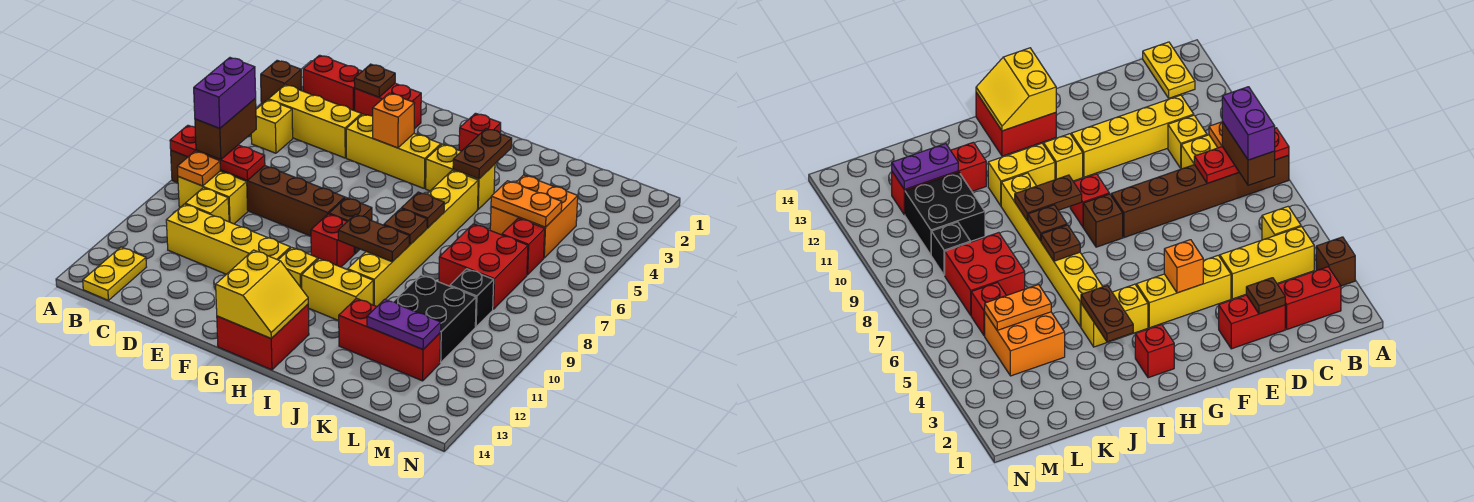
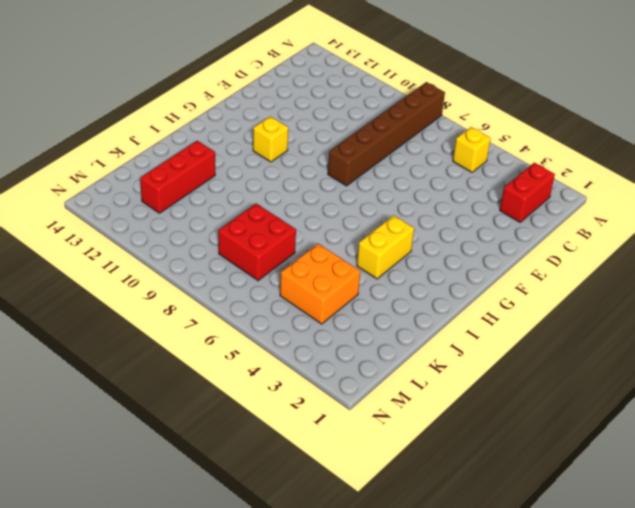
none -> brown 1x1 brick [261,60,301,104]
none -> yellow 1x3 brick [269,85,361,158]
none -> yellow 1x2 brick [178,171,248,224]
none -> yellow 1x2 plate [83,247,146,300]

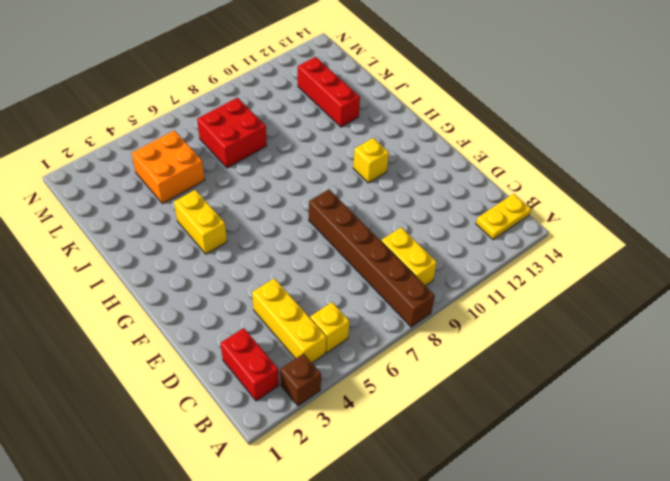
none -> yellow 1x1 brick [185,188,229,222]
none -> yellow 1x4 brick [166,204,290,274]
none -> red 1x2 brick [355,83,421,129]
none -> yellow 1x3 brick [346,114,441,188]

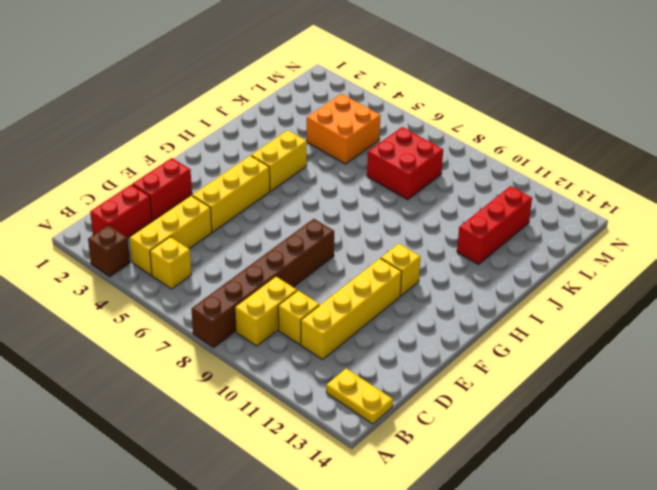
none -> brown 1x1 brick [329,198,372,254]
none -> red 1x1 brick [311,214,354,267]
none -> red 2x2 brick [217,304,309,370]
none -> red 1x1 brick [459,113,501,151]

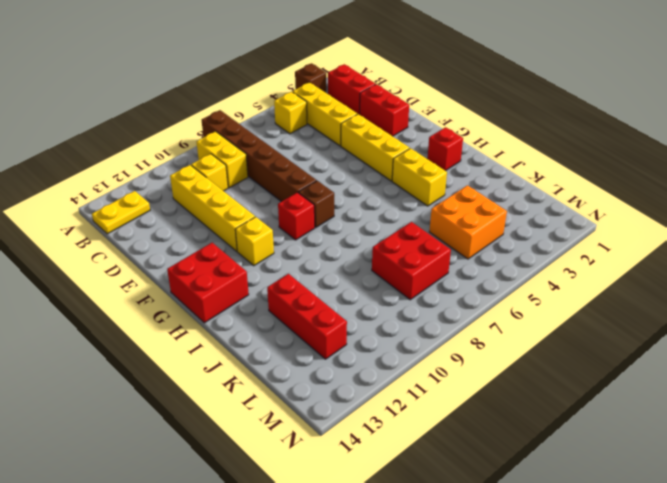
none -> yellow 1x2 brick [302,259,373,321]
none -> yellow 1x6 brick [348,170,478,307]
none -> black 2x2 brick [393,275,476,363]
none -> red 1x1 brick [502,218,545,275]

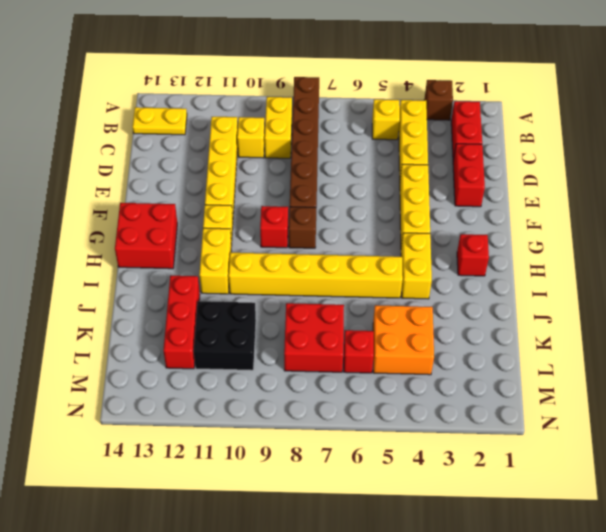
none -> black 1x1 brick [450,269,494,327]
none -> red 1x3 plate [170,125,265,180]
none -> orange 1x1 plate [177,151,220,186]
none -> brown 1x1 plate [354,64,395,97]

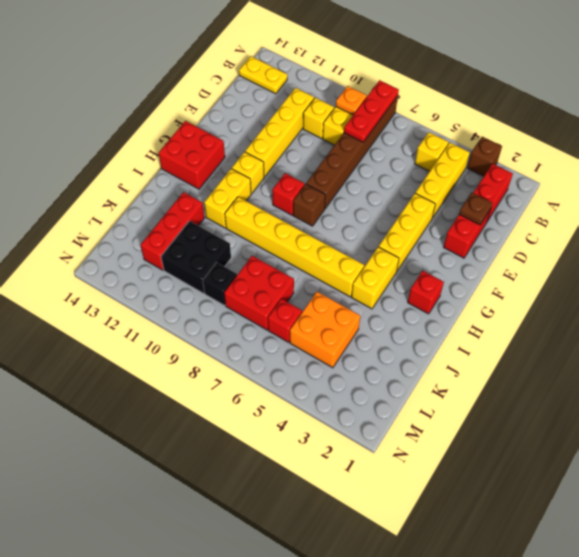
none -> orange 1x1 brick [373,93,414,148]
none -> yellow 2x2 slope [216,250,308,338]
none -> brown 1x2 plate [338,214,409,262]
none -> brown 1x2 plate [453,129,512,179]

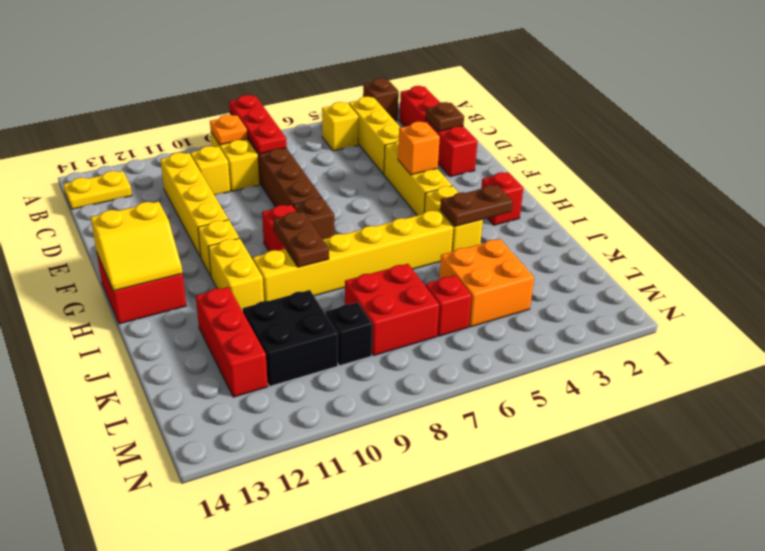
none -> brown 1x1 plate [401,192,444,228]
none -> brown 1x1 plate [384,209,427,245]
none -> orange 1x2 plate [491,181,562,227]
none -> purple 1x2 plate [367,299,441,349]

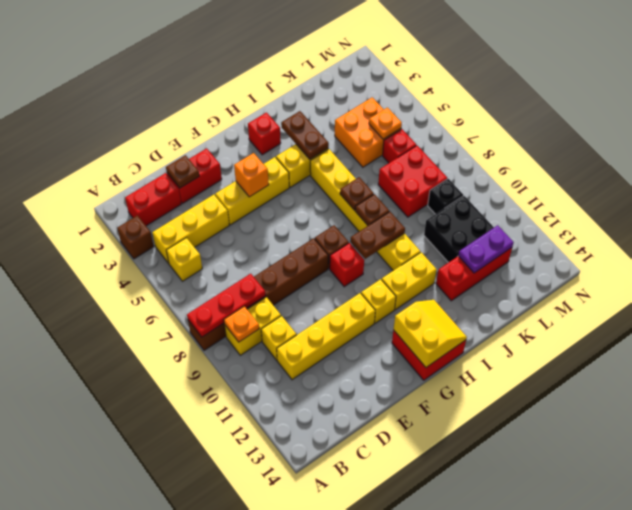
orange 1x1 plate [369,107,402,139] -> orange 1x2 plate [491,181,562,227]
none -> yellow 1x2 plate [83,247,146,300]
none -> brown 1x2 brick [195,99,256,160]
none -> purple 1x2 brick [194,58,256,128]

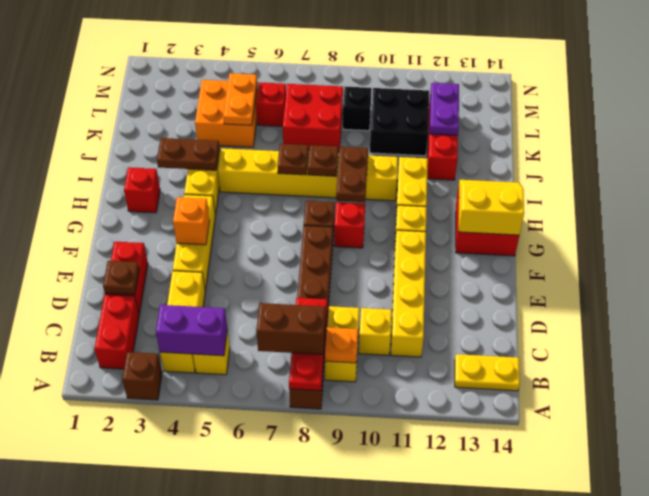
purple 1x2 brick [156,305,227,356] -> purple 1x2 brick moved to [194,58,256,128]

